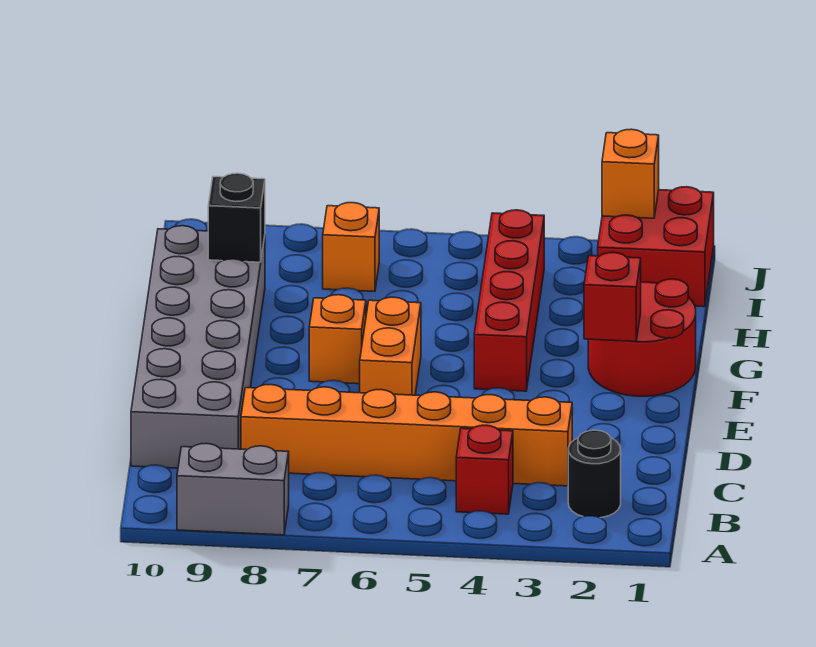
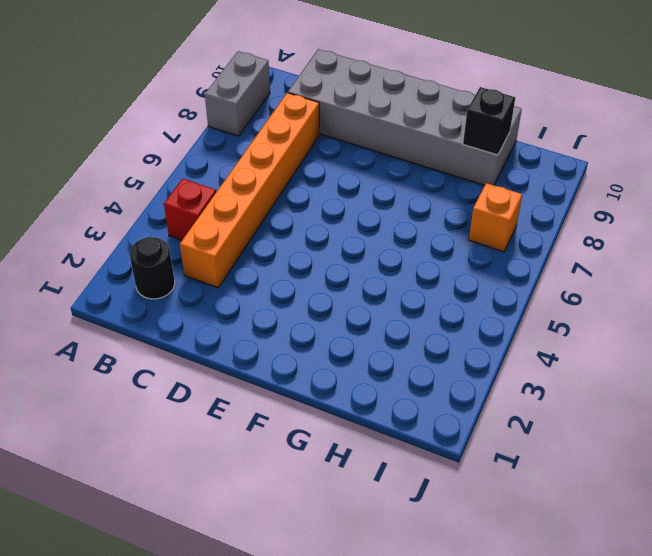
none -> orange 1x2 brick [360,297,421,395]
none -> red 2x2 round brick [588,279,696,396]
none -> red 1x4 brick [474,210,544,391]

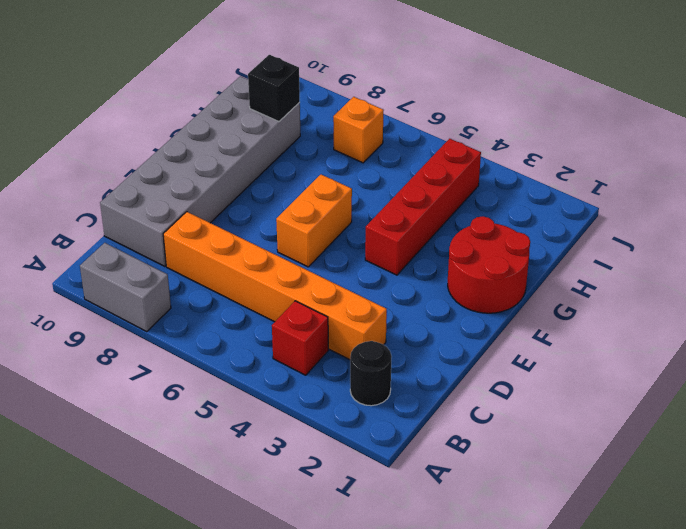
none -> orange 1x1 brick [309,295,366,384]
none -> red 2x2 brick [598,187,714,307]
none -> red 1x1 brick [584,252,641,341]

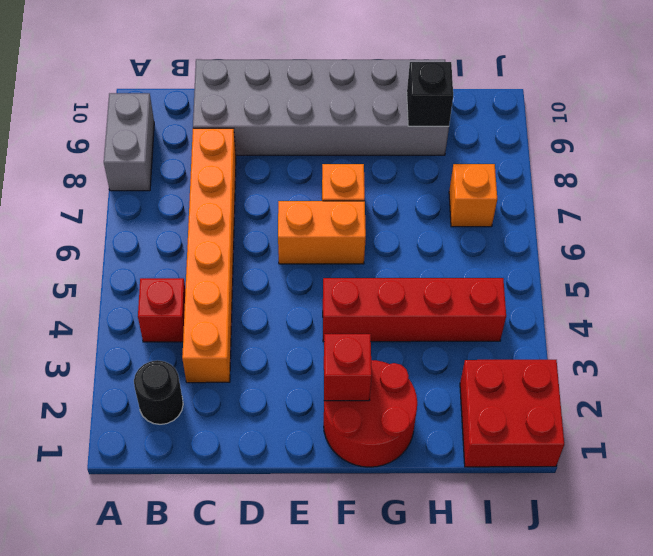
none -> orange 1x1 brick [602,129,659,218]

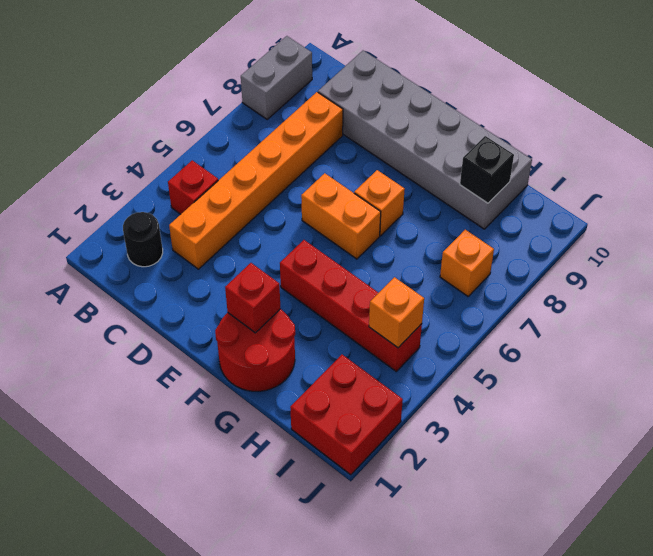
orange 1x1 brick [369,277,424,348] -> orange 1x1 brick moved to [602,129,659,218]

